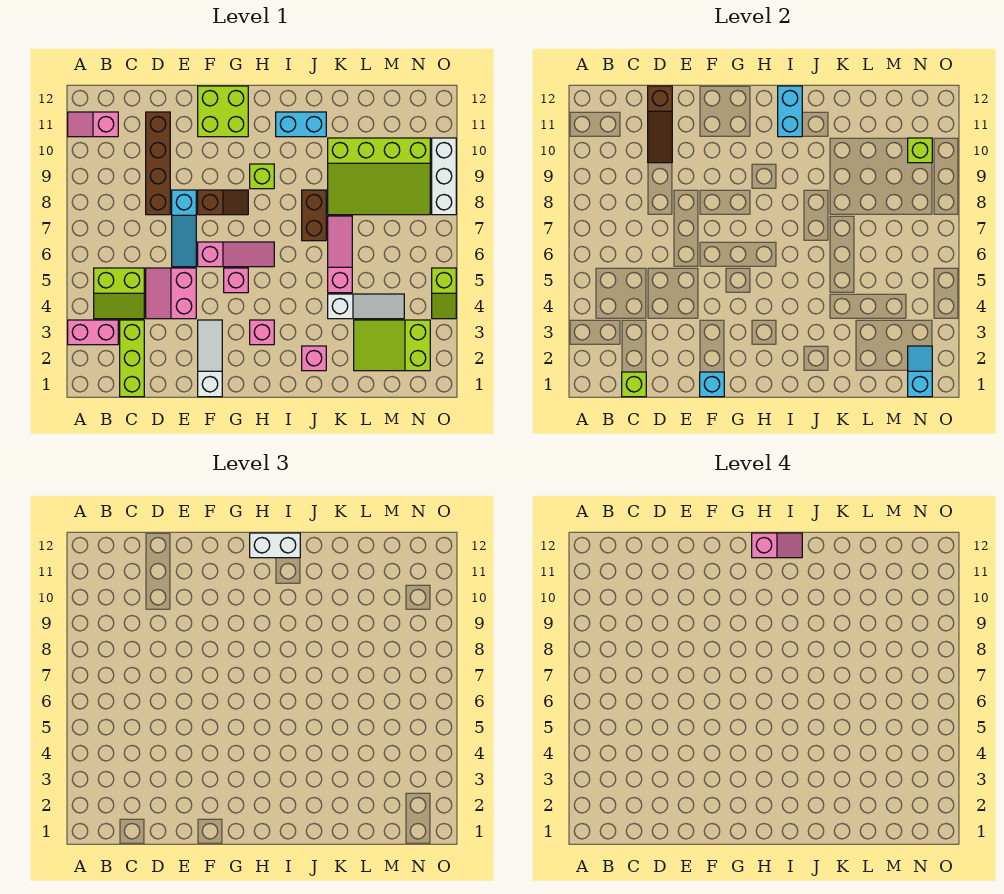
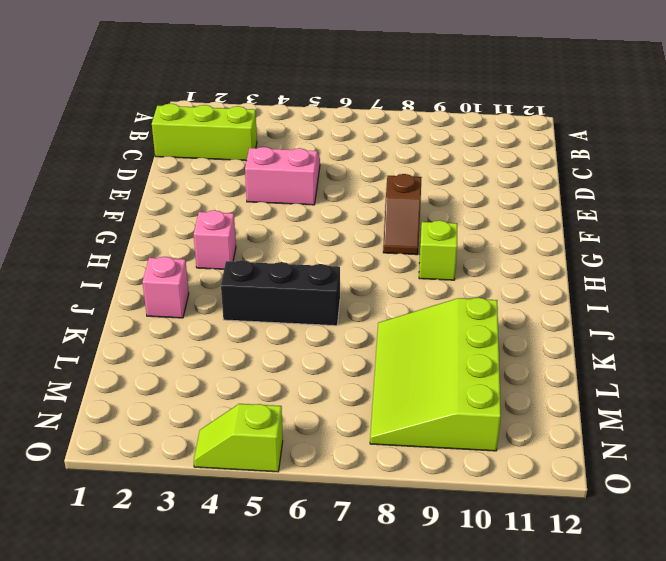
black 1x3 brick [221,260,340,326] -> none
none -> pink 1x2 brick [68,320,118,345]
none -> pink 1x2 slope [68,112,118,137]
none -> lime 2x2 slope [94,268,144,319]
none -> brown 1x4 brick [146,112,170,215]

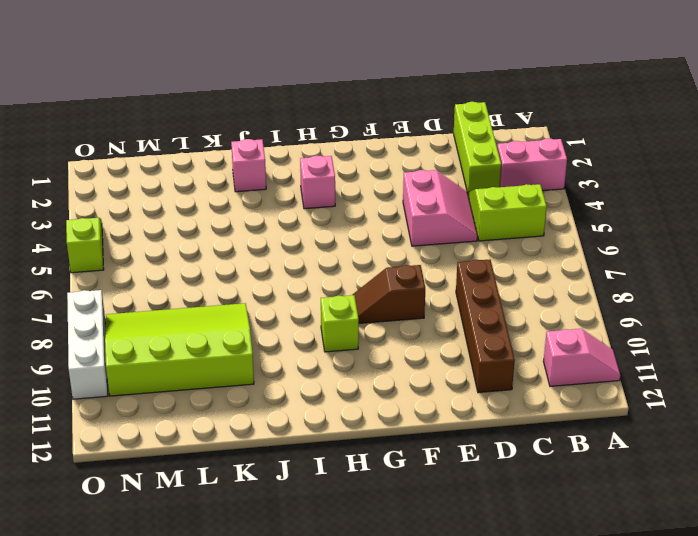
none -> cyan 1x3 slope [172,190,196,267]
none -> white 1x3 slope [198,320,222,397]
none -> pink 1x3 slope [198,242,274,267]
none -> lime 2x2 brick [198,86,248,137]

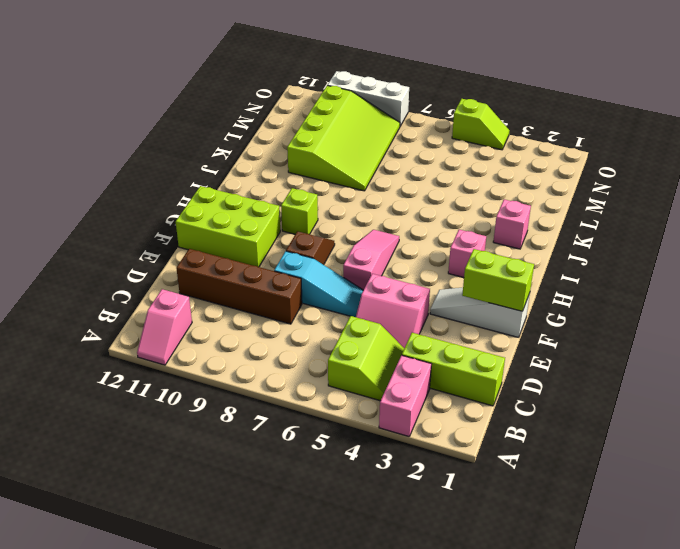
lime 1x2 brick [462,249,534,311] -> cyan 1x1 brick [700,372,724,397]
lime 2x3 brick [176,186,280,267] -> lime 2x2 brick [198,86,248,137]
none -> pink 1x1 brick [224,268,248,293]
none -> cyan 1x2 brick [276,112,326,137]
none -> brown 1x2 brick [302,190,326,241]
none -> white 1x3 slope [328,294,404,319]

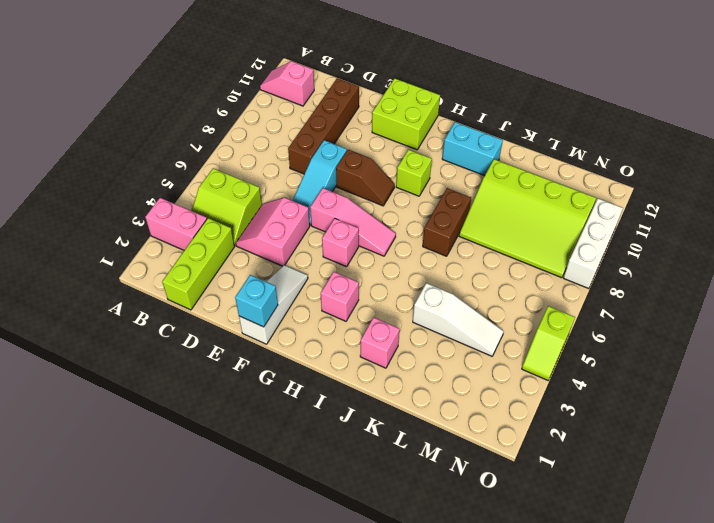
none -> pink 1x3 slope [328,216,352,293]
none -> lime 2x3 slope [354,320,430,371]
none -> lime 1x1 brick [622,372,646,397]
none -> brown 1x3 slope [648,86,672,163]

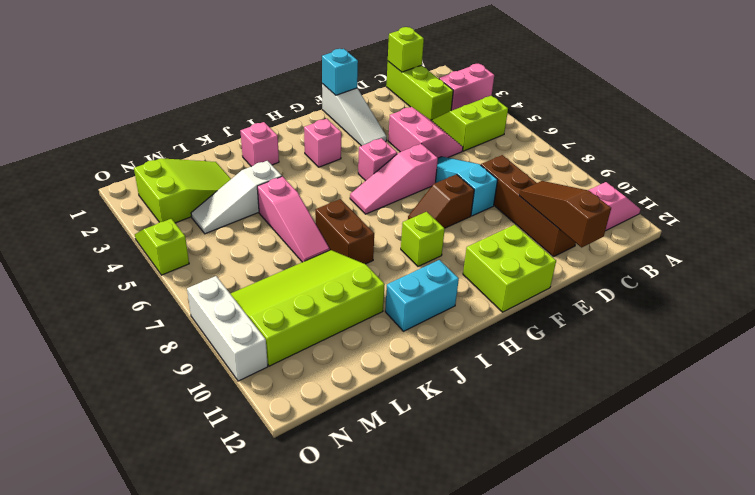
none -> cyan 1x2 brick [778,86,802,137]
none -> cyan 1x2 slope [908,346,932,397]
none -> lime 1x1 brick [908,138,932,163]
none -> white 1x2 brick [250,533,300,558]

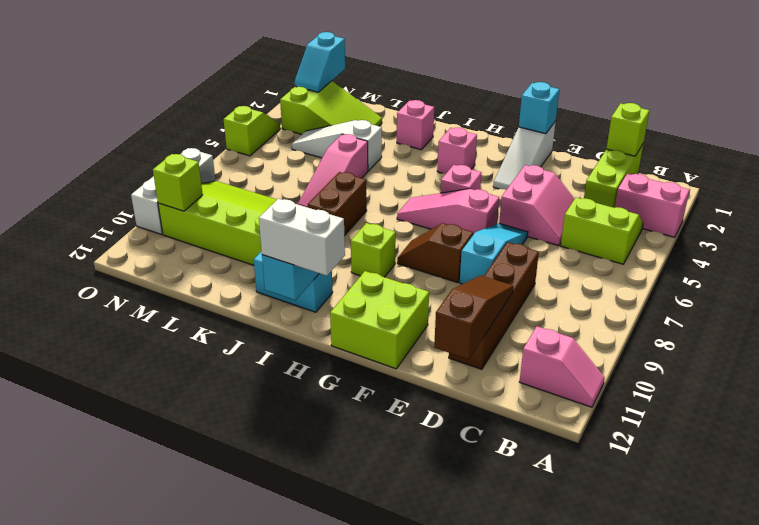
none -> pink 1x2 slope [752,533,802,558]

